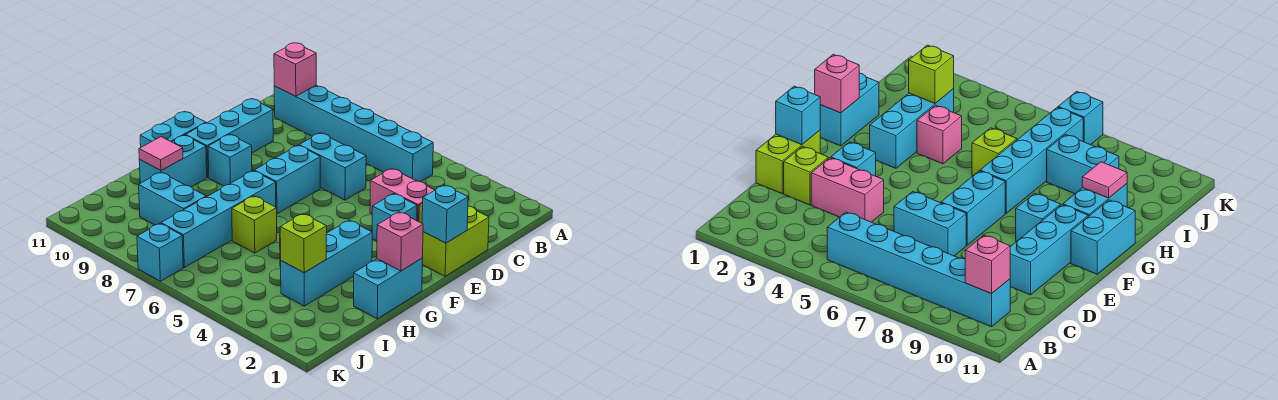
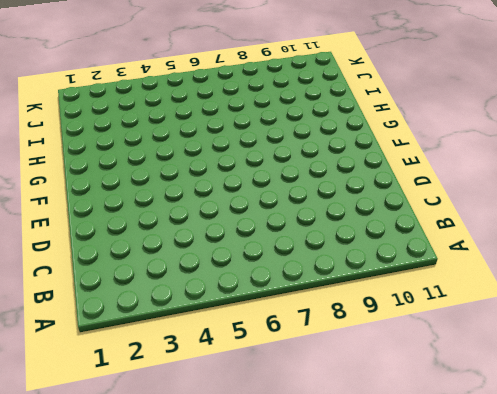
none -> cyan 1x6 brick [274,85,433,182]
none -> lime 1x2 brick [422,206,489,276]
none -> lime 1x1 brick [784,147,828,205]

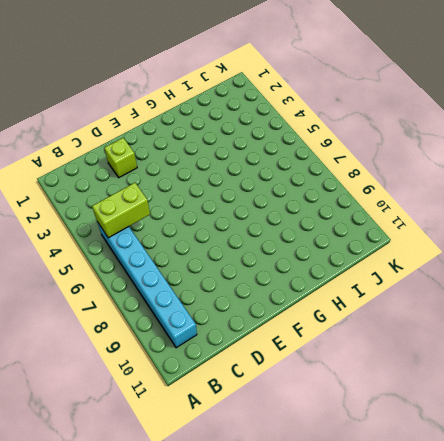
lime 1x2 brick [92,183,150,238] -> lime 1x2 brick moved to [422,206,489,276]
none -> pink 1x2 brick [370,168,435,222]
none -> cyan 1x2 brick [299,133,366,200]
none -> cyan 1x3 brick [186,99,273,177]

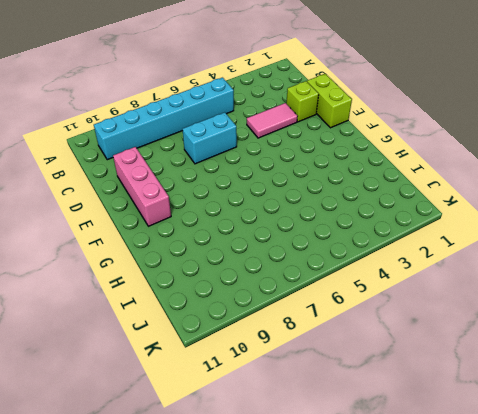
pink 1x2 tile [247,103,297,138] -> pink 1x2 brick [370,168,435,222]
pink 1x3 brick [113,147,171,226] -> cyan 1x3 brick [186,99,273,177]
none -> cyan 1x1 brick [372,194,417,241]
none -> cyan 1x2 brick [254,145,320,214]
none -> cyan 1x1 brick [208,134,252,186]

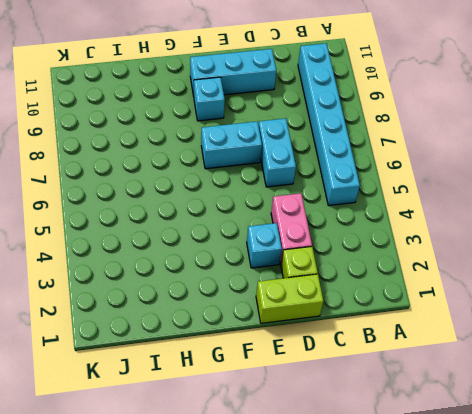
none -> cyan 1x2 brick [140,111,206,147]
none -> cyan 1x2 brick [354,258,423,319]
none -> cyan 1x3 brick [281,220,372,306]

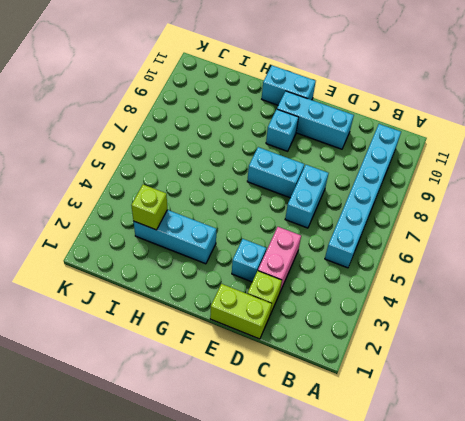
none -> cyan 1x2 brick [354,258,423,319]
none -> cyan 1x4 brick [161,171,276,267]
none -> cyan 1x2 brick [139,135,207,187]

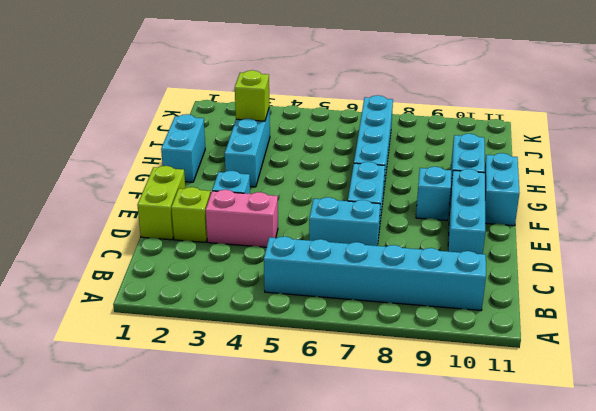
none -> pink 1x1 brick [917,105,962,164]
none -> lime 1x1 brick [232,196,277,253]
none -> cyan 1x2 brick [139,172,206,225]

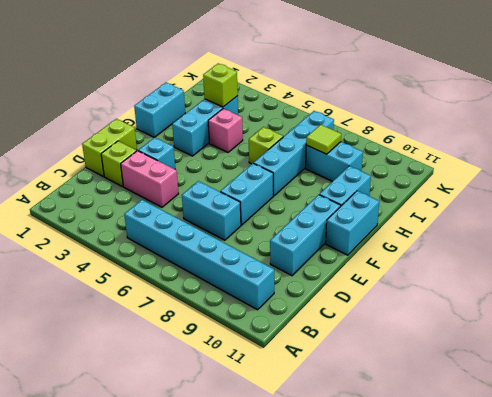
lime 1x1 tile [306,125,341,154] -> none
none -> cyan 1x1 brick [208,134,252,186]
none -> cyan 1x1 brick [137,223,183,281]
none -> pink 1x1 brick [274,43,316,96]

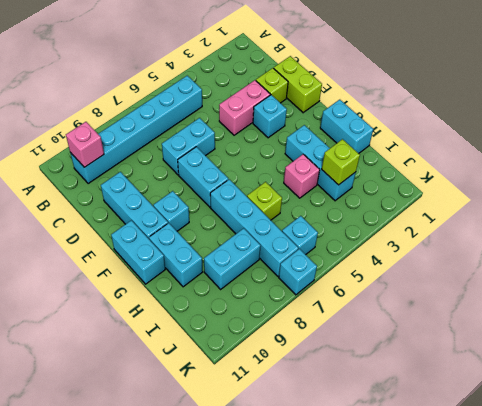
cyan 1x1 brick [282,216,318,255] -> cyan 1x1 brick moved to [422,185,468,243]
none -> pink 1x1 brick [377,212,423,271]
none -> pink 1x1 tile [139,137,183,171]

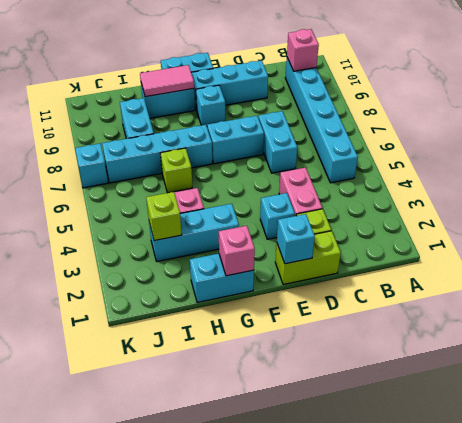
pink 1x2 tile [140,65,194,97] -> pink 1x1 tile [139,137,183,171]

